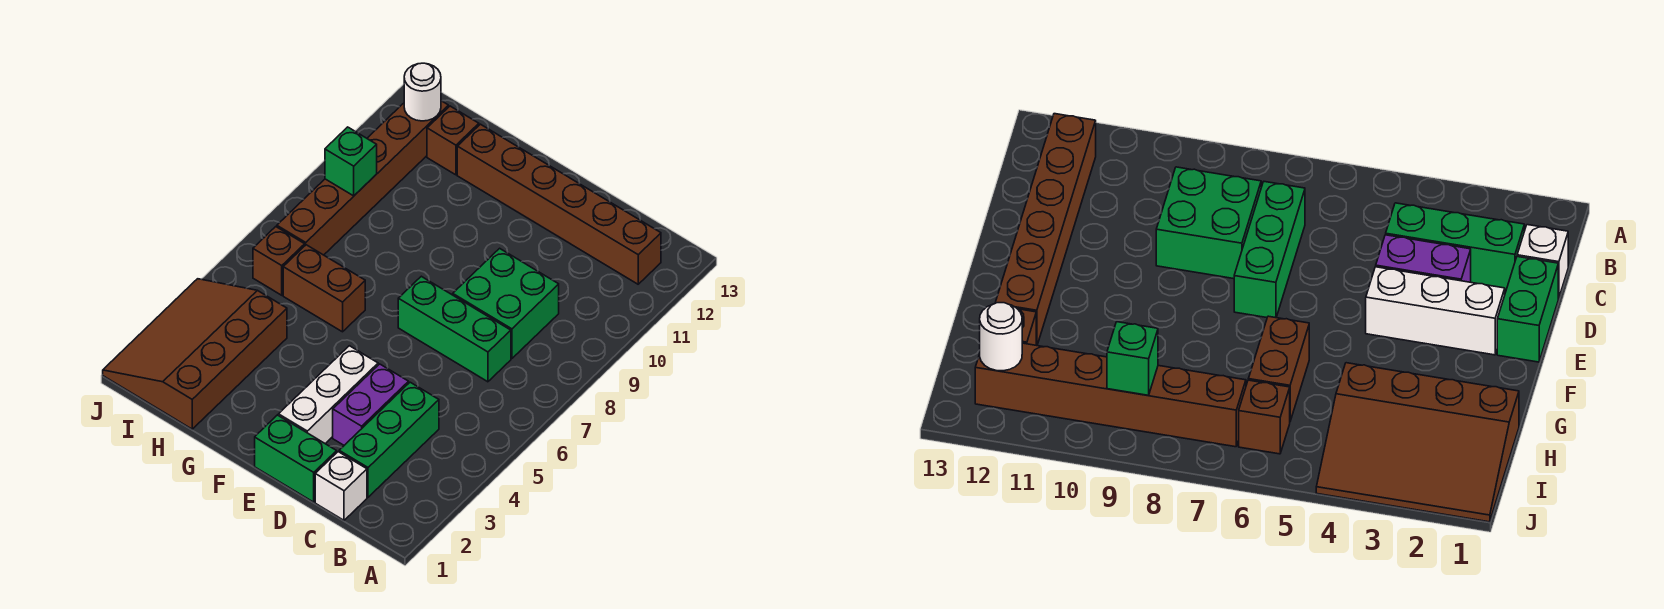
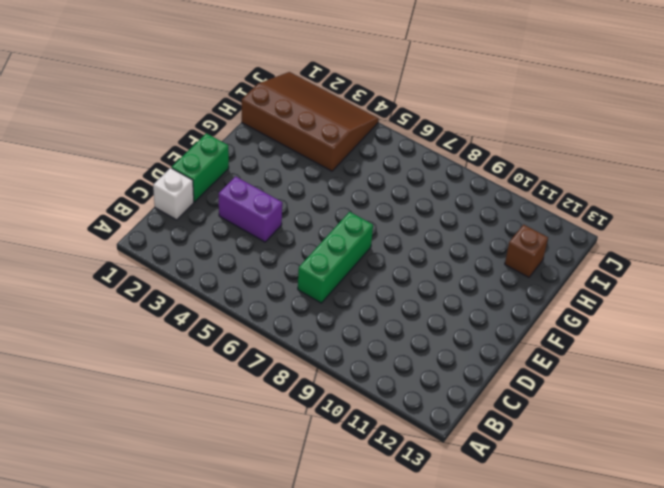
none -> brown 1x6 brick [457,124,661,284]
none -> green 1x3 brick [339,382,439,497]
none -> green 2x2 brick [453,248,559,359]

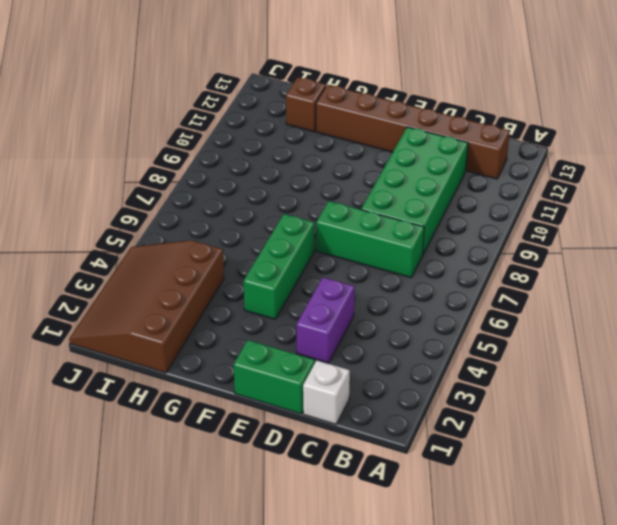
green 2x4 brick [361,127,468,254] -> green 2x2 brick [453,248,559,359]
green 1x3 brick [244,214,314,319] -> green 1x3 brick moved to [339,382,439,497]
none -> white 1x3 brick [278,346,378,444]
none -> brown 1x2 brick [283,245,365,332]
none -> brown 1x1 brick [253,227,305,295]

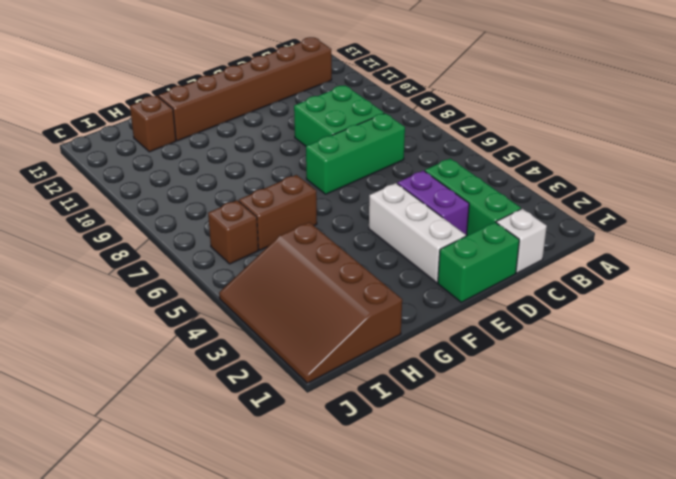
none -> brown 1x6 brick [277,101,448,255]
none -> green 1x1 brick [325,127,377,196]
none -> white 1x1 round brick [404,63,441,121]

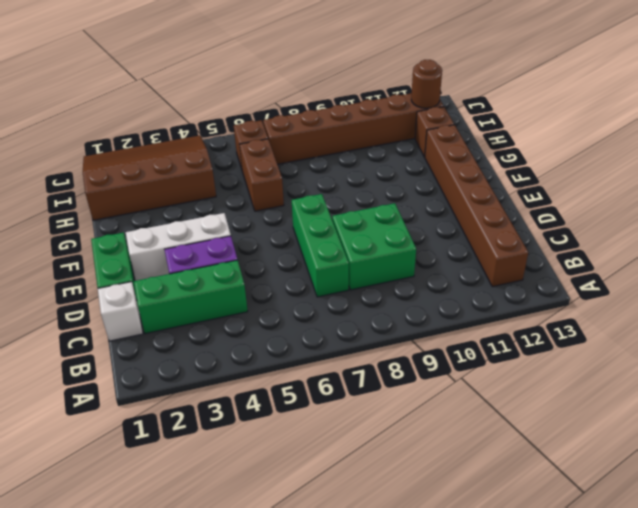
brown 1x1 round brick [411,60,442,108] -> white 1x1 round brick [404,63,441,121]
none -> green 1x1 brick [325,127,377,196]

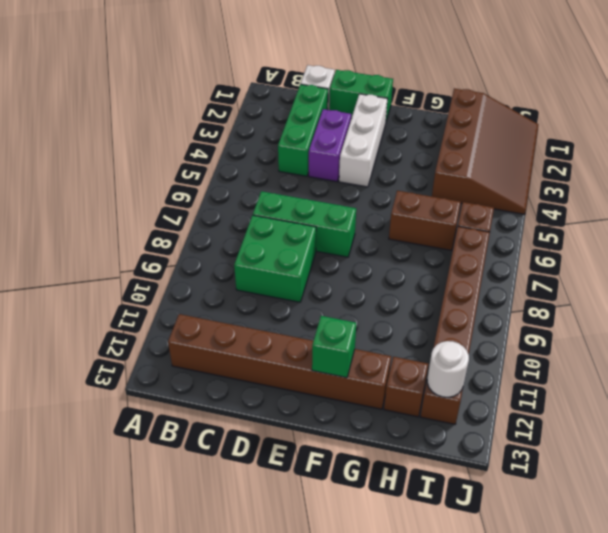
green 1x1 brick [312,316,356,378] -> green 1x1 brick moved to [325,127,377,196]

